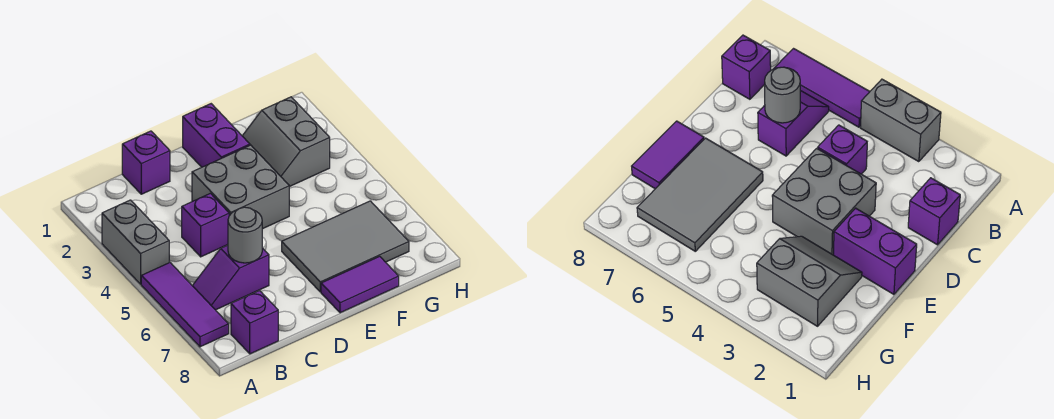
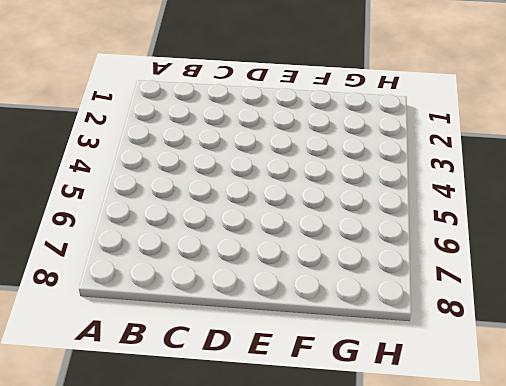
none -> grey 1x2 brick [102,200,169,284]
none -> purple 1x3 tile [141,262,229,347]
none -> purple 1x2 slope [192,245,269,310]

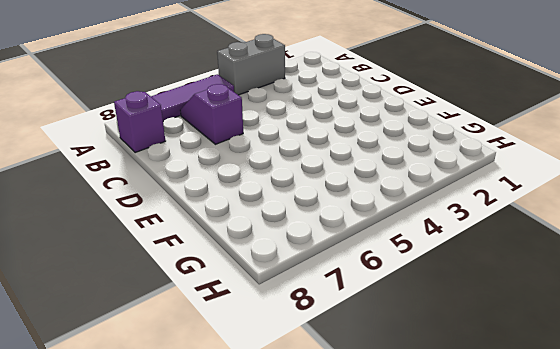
none -> purple 1x1 brick [122,131,170,194]
none -> purple 1x1 brick [182,193,229,257]
none -> grey 2x2 brick [192,145,289,229]

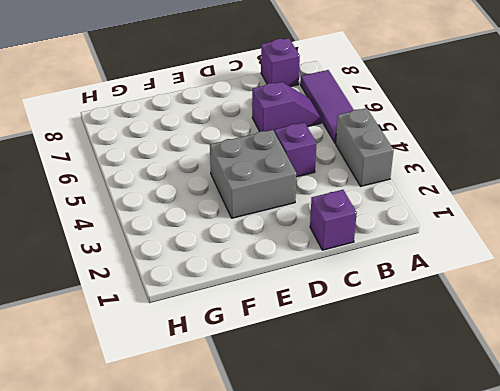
none -> purple 1x2 brick [183,104,250,167]
none -> grey 2x3 tile [282,201,409,292]
none -> purple 1x2 tile [321,256,399,313]

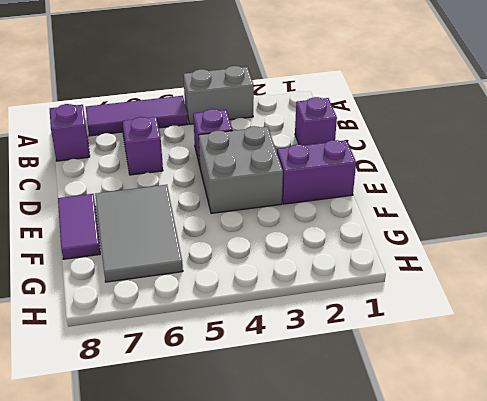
none -> grey 2x2 slope [242,97,330,187]
none -> grey 1x1 round brick [228,207,262,263]

